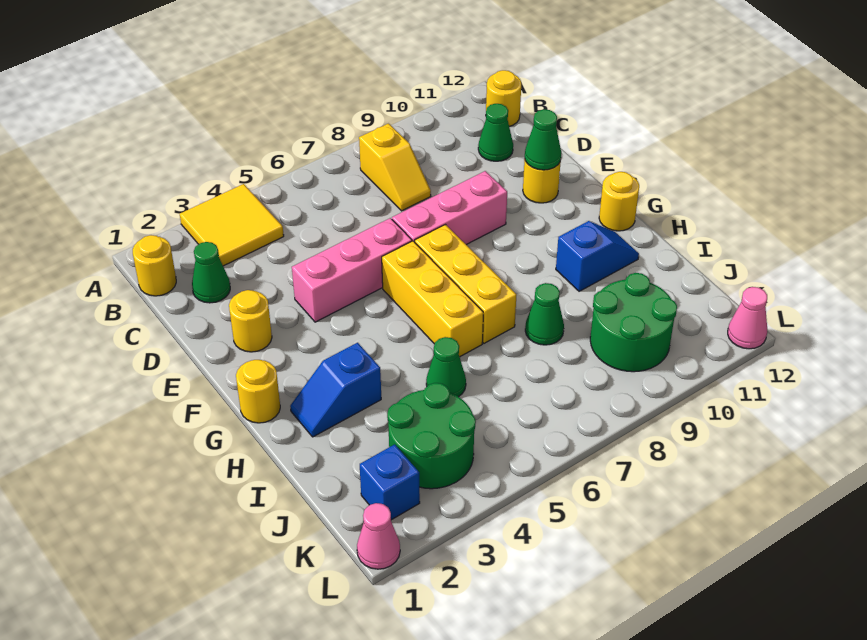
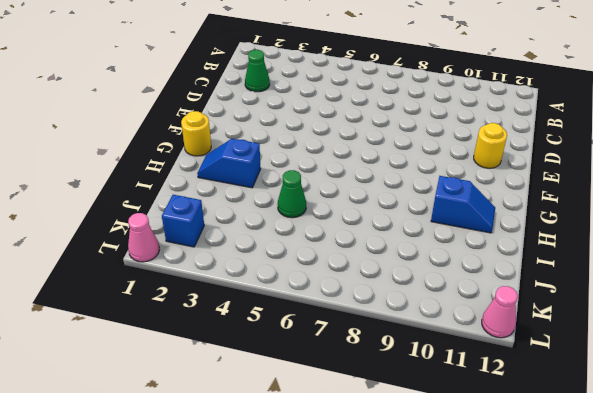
none -> yellow 2x2 tile [180,184,284,266]
none -> yellow 1x1 round brick [133,235,176,296]
none -> yellow 1x2 slope [359,124,431,211]

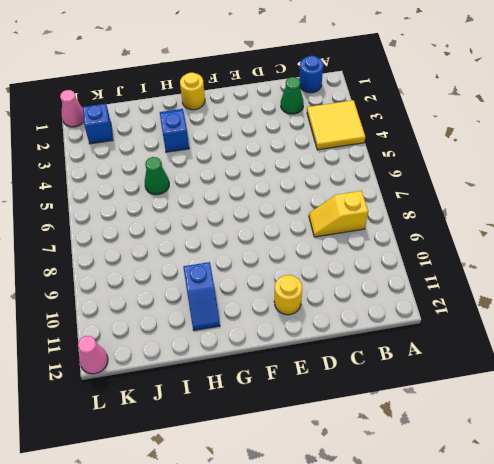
blue 1x1 round brick [299,56,323,93] -> yellow 1x1 round brick [133,235,176,296]
none -> yellow 1x1 round brick [486,70,521,126]
none -> green 1x1 cone [478,104,513,161]
none -> yellow 1x1 round brick [229,290,272,352]

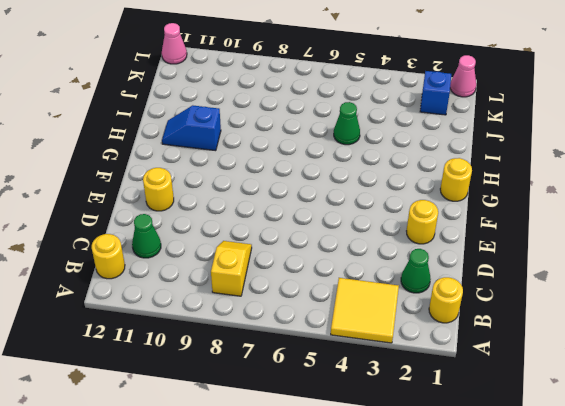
none -> pink 1x3 brick [292,218,412,322]
none -> pink 1x3 brick [392,171,507,245]
none -> yellow 1x3 brick [382,241,483,357]

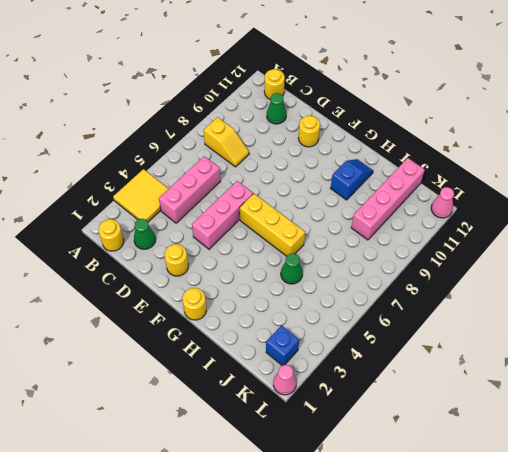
pink 1x3 brick [159,156,220,223] -> pink 1x3 brick moved to [392,171,507,245]
pink 1x4 brick [351,158,425,240] -> green 2x2 round brick [590,273,677,372]
none -> yellow 1x3 brick [415,225,516,343]
none -> yellow 1x1 round brick [599,172,639,231]
none -> blue 1x2 slope [290,343,381,437]

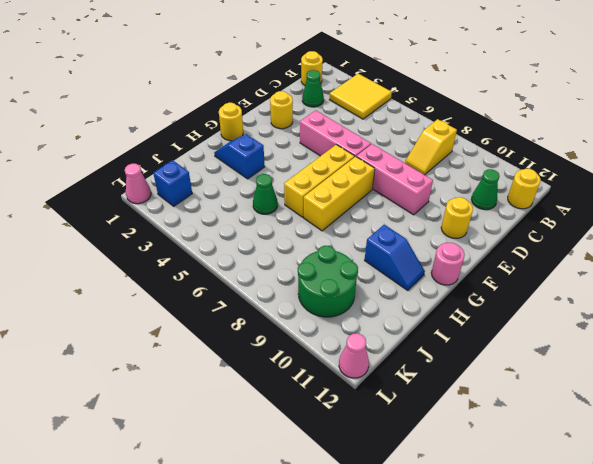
pink 1x1 round brick [431,243,465,285] -> yellow 1x1 round brick [599,172,639,231]
none -> green 1x1 cone [525,283,564,345]
none -> green 2x2 round brick [387,383,476,489]
none -> green 1x1 cone [525,109,561,170]

